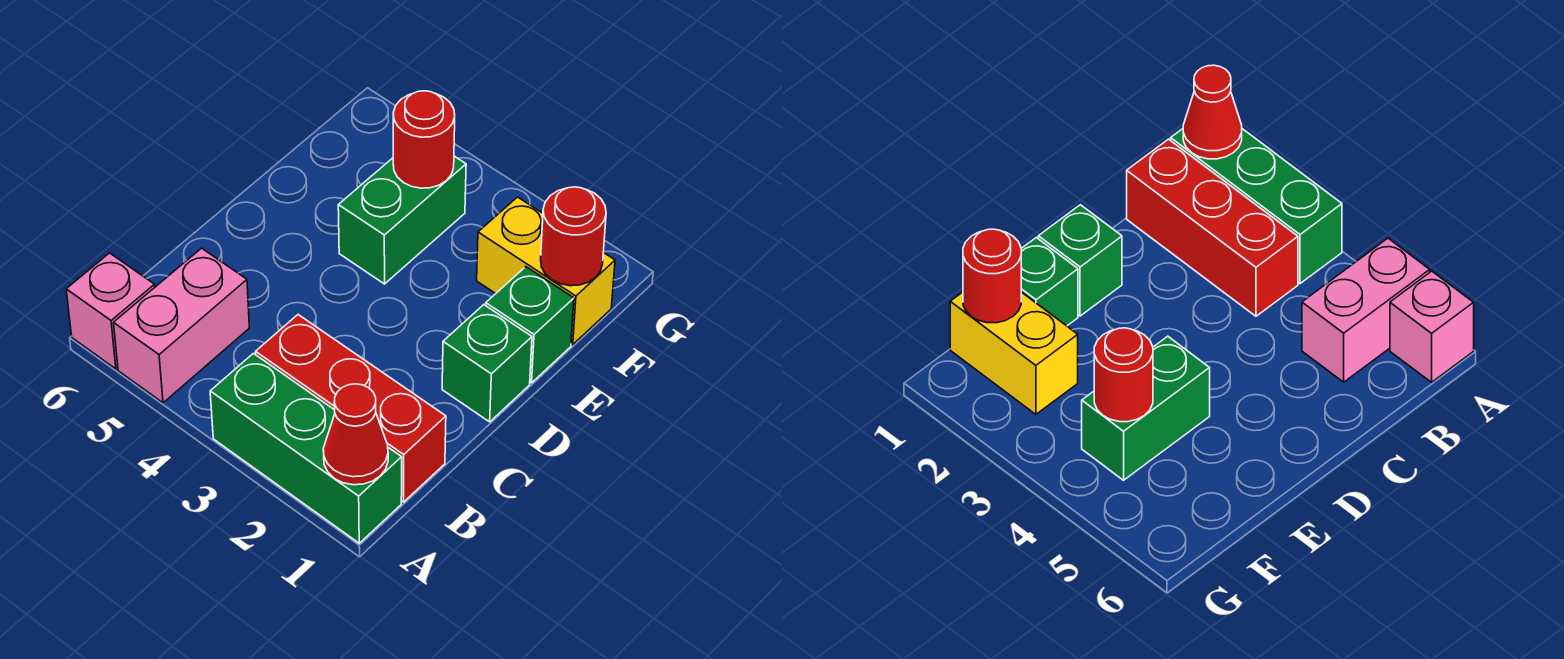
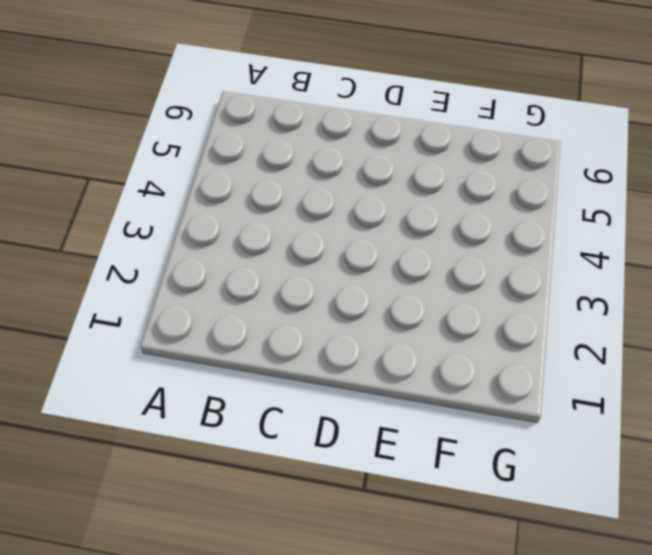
none -> green 1x3 brick [210,353,402,543]
none -> pink 1x2 brick [114,248,249,403]

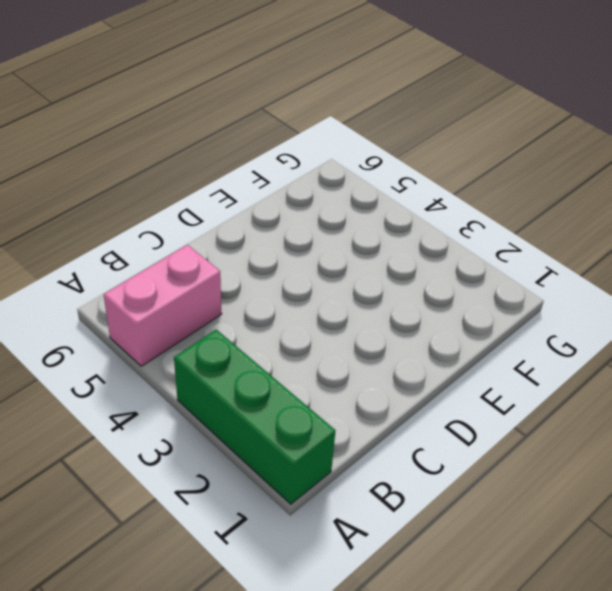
none -> pink 1x1 brick [66,253,155,369]
none -> red 1x3 brick [256,315,446,502]

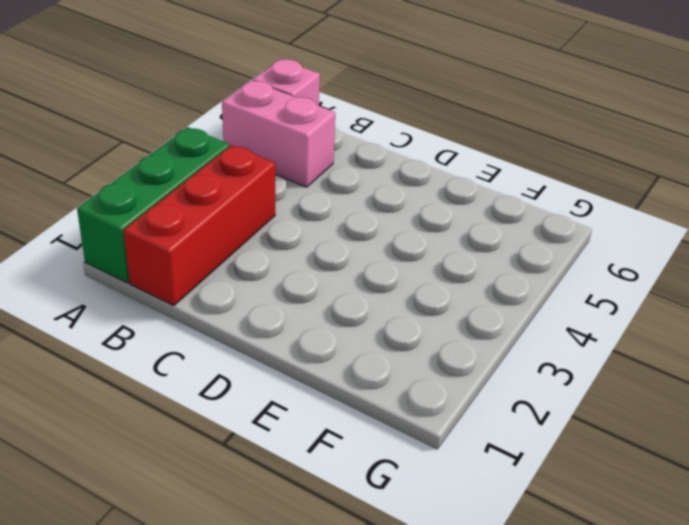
none -> green 1x1 brick [442,305,532,422]
none -> green 1x1 brick [486,267,574,383]

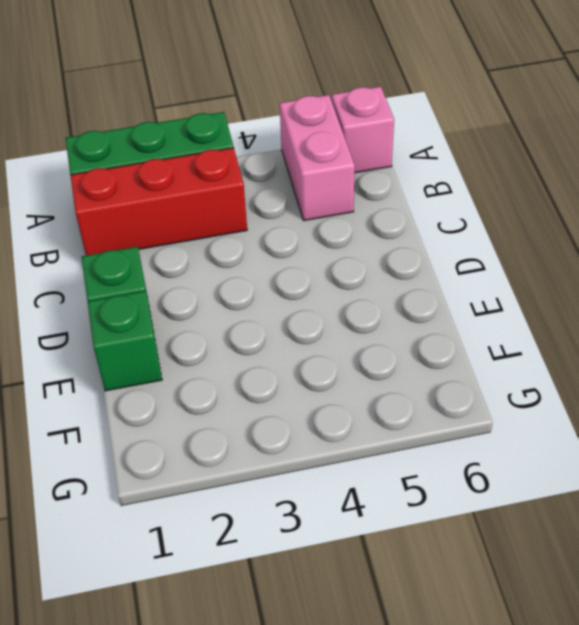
none -> green 1x2 brick [338,156,466,284]
none -> yellow 1x2 brick [477,197,615,345]

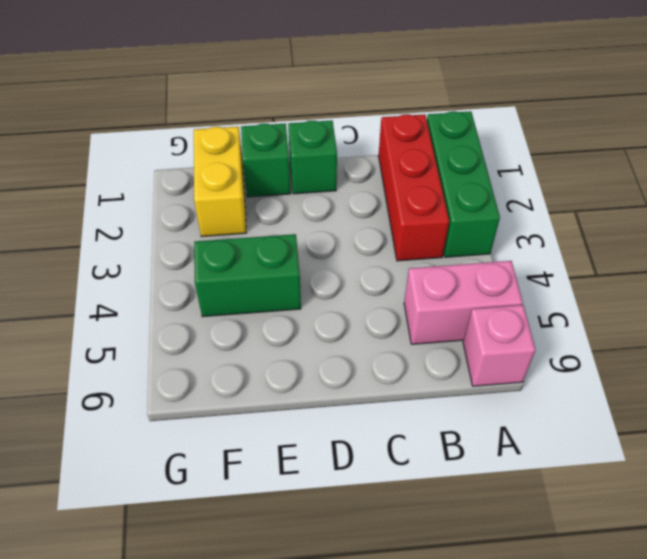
none -> red 1x1 cone [323,384,388,485]
none -> red 1x1 round brick [541,187,606,286]

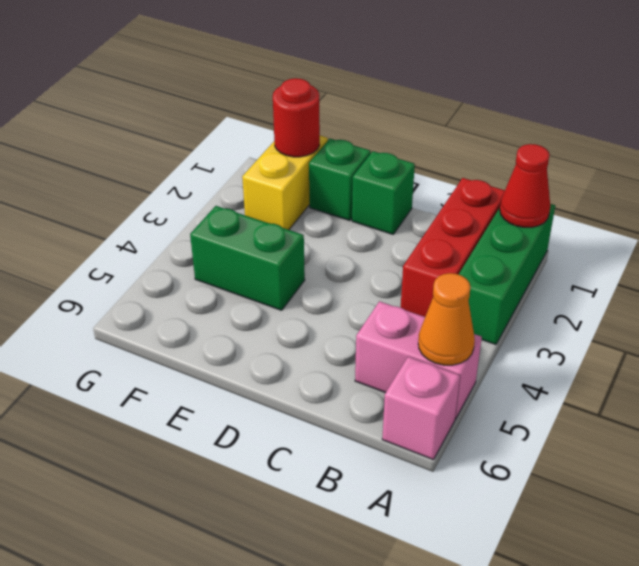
orange 1x1 cone [418,273,475,365] -> none
none -> red 1x1 round brick [393,91,455,188]

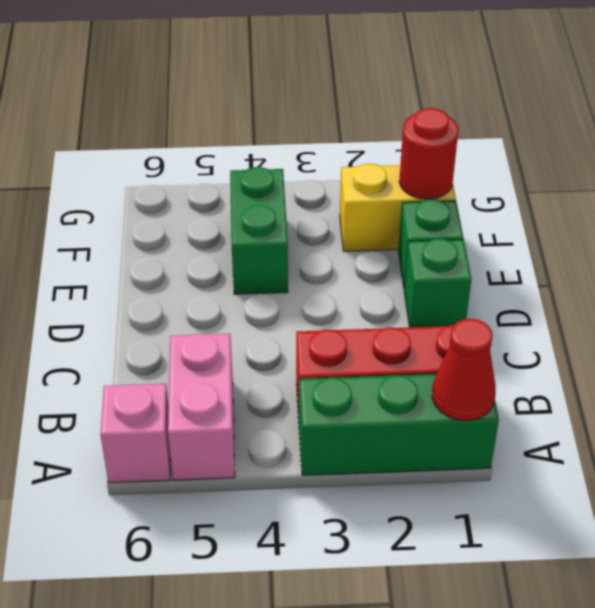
none -> red 1x1 round brick [393,91,455,188]

